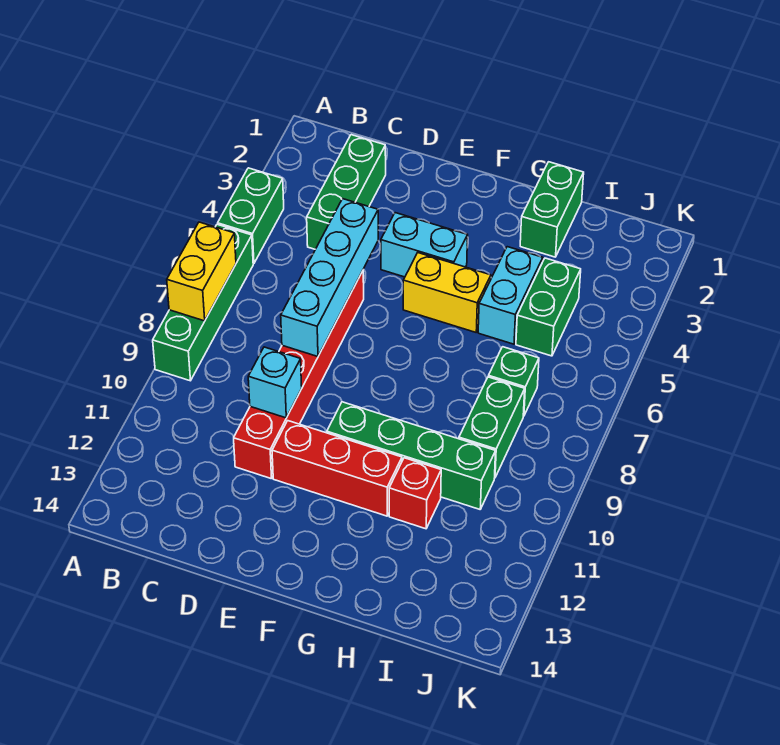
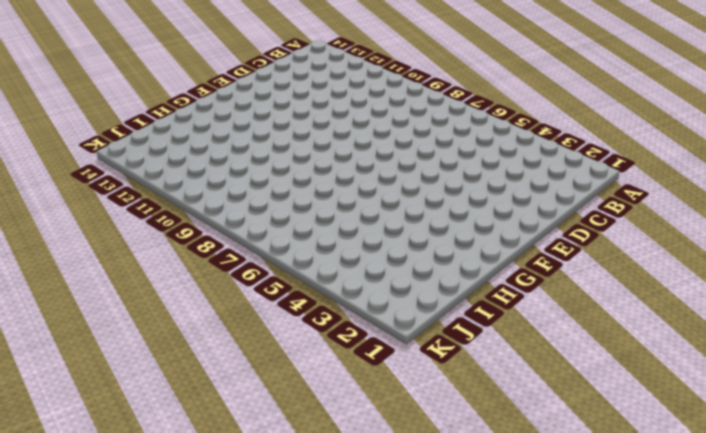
none -> green 1x2 brick [218,168,284,264]
none -> green 1x4 brick [153,224,253,381]
none -> green 1x3 brick [307,135,386,249]

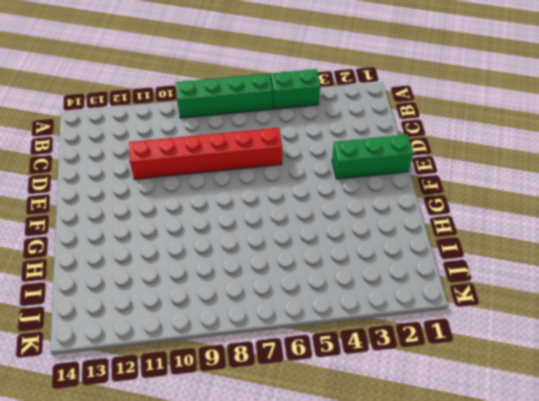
green 1x3 brick [332,135,413,179] -> green 1x3 brick moved to [307,135,386,249]
none -> cyan 1x2 brick [381,213,468,277]
none -> red 1x3 brick [272,421,402,516]
none -> yellow 1x2 brick [403,253,491,332]

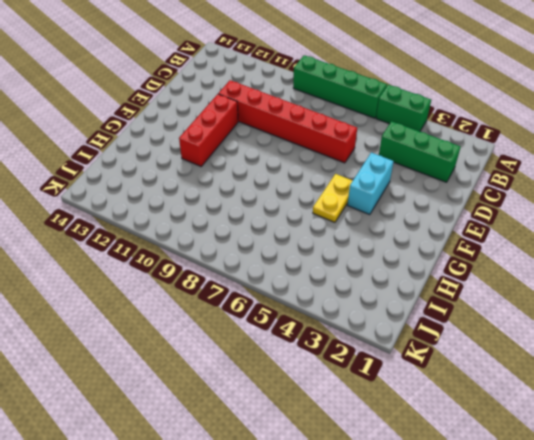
yellow 1x2 plate [313,174,353,222] -> yellow 1x2 brick [403,253,491,332]
none -> green 1x4 brick [327,402,496,509]
none -> green 1x2 brick [520,162,584,257]
none -> cyan 1x2 brick [478,247,543,344]

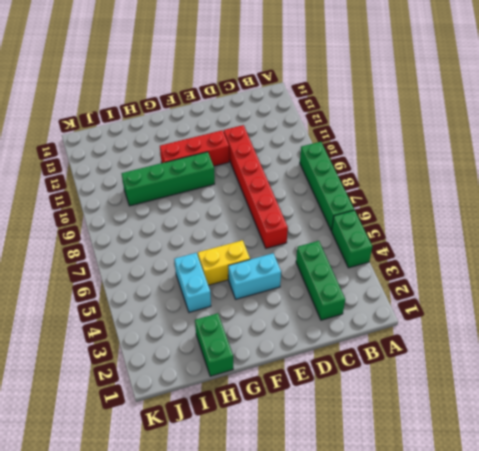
none -> red 1x1 brick [389,458,441,529]
none -> green 1x2 brick [516,258,581,356]
none -> green 1x1 brick [488,347,539,416]

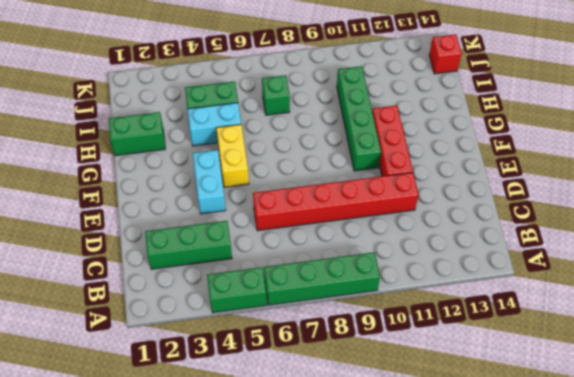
red 1x1 brick [429,34,462,74] -> red 1x1 brick moved to [389,458,441,529]
none -> green 1x2 brick [459,377,525,477]
none -> yellow 1x2 brick [167,222,236,321]
none -> cyan 1x4 brick [281,199,378,357]

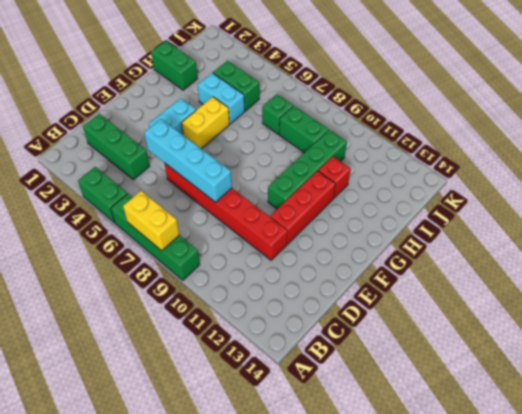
none -> cyan 1x1 brick [248,347,302,418]

